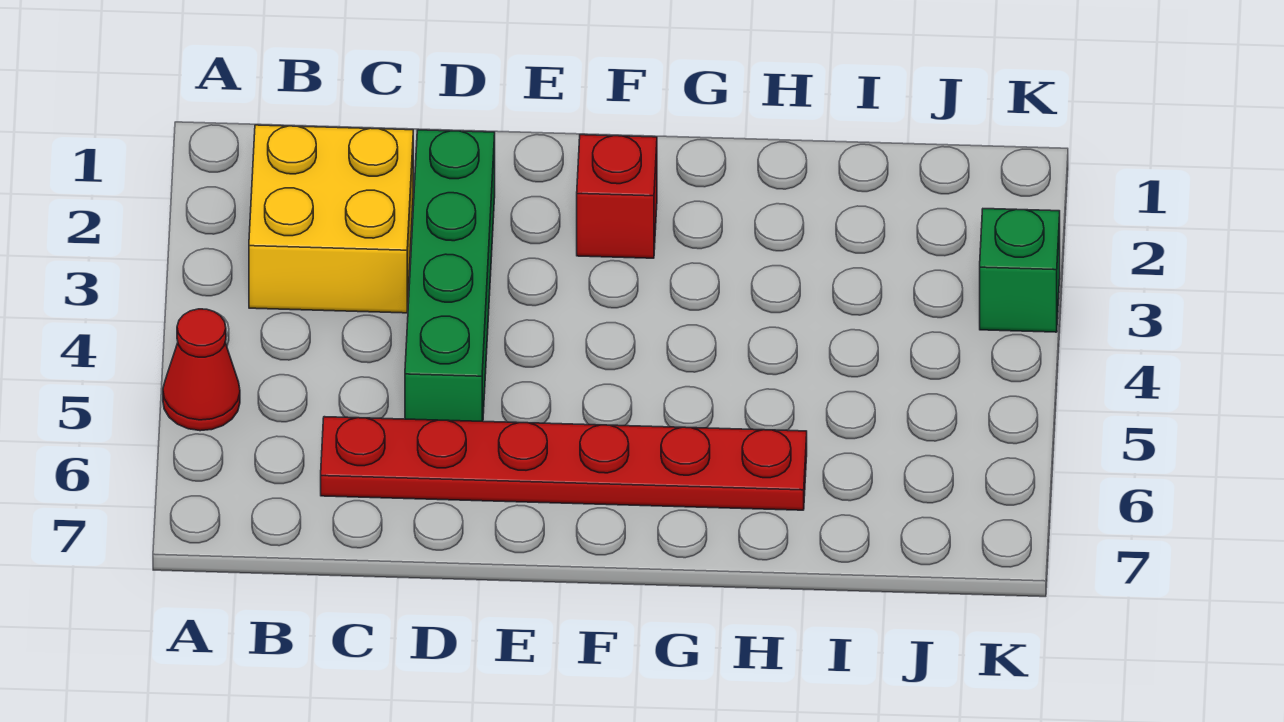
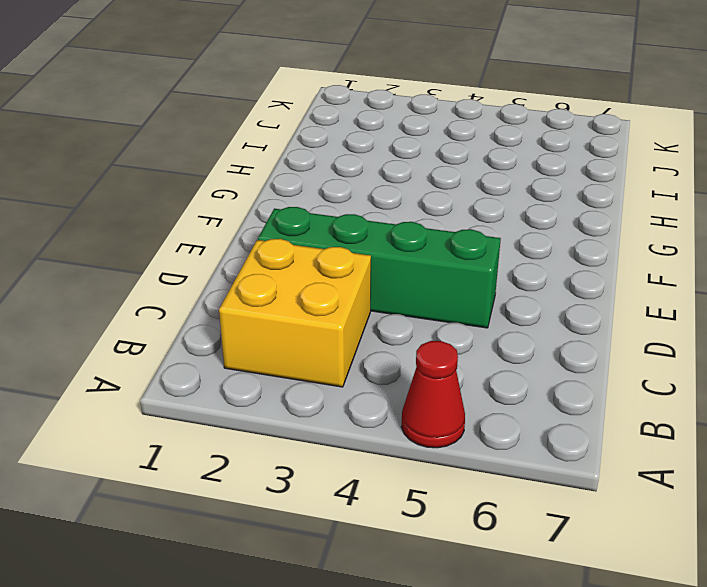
none -> red 1x6 plate [321,417,807,510]
none -> red 1x1 brick [577,135,657,258]

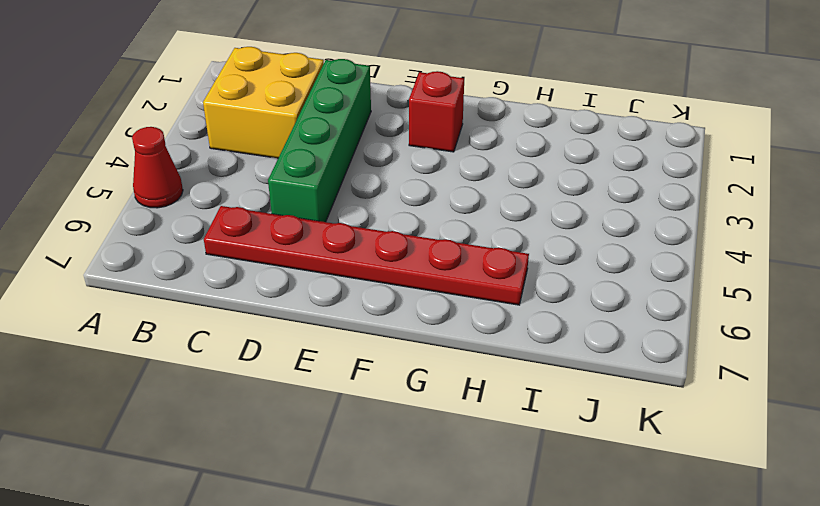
none -> green 1x1 brick [980,209,1060,332]

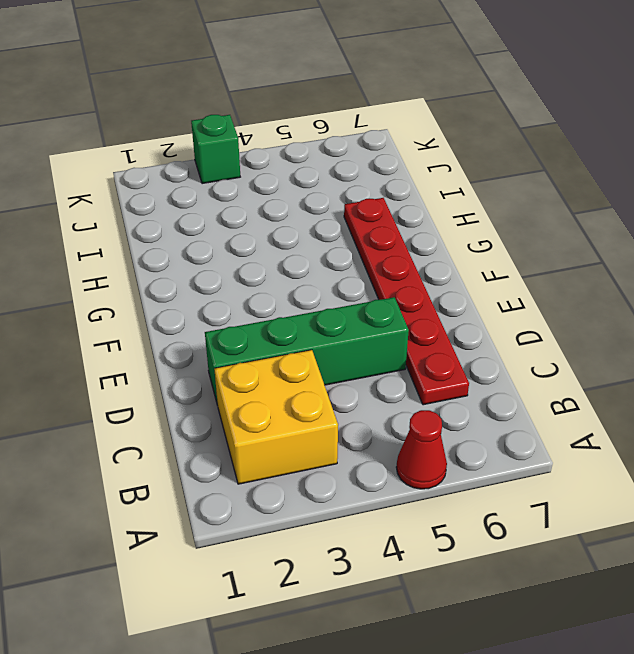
none -> red 1x1 brick [577,135,657,258]

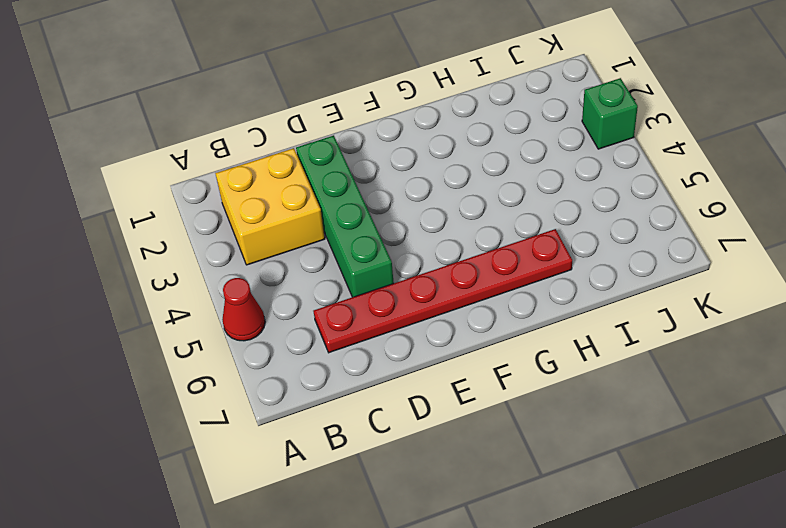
none -> red 1x1 brick [577,135,657,258]

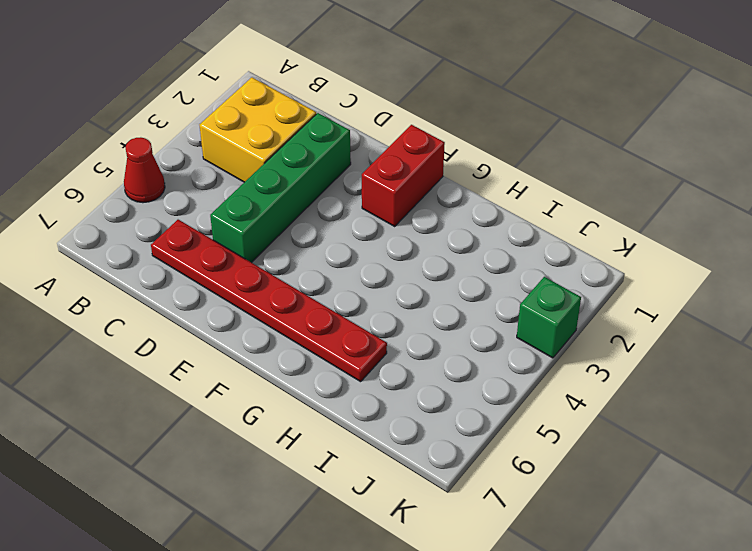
red 1x2 brick [362,125,445,226] -> red 1x1 brick [577,135,657,258]

